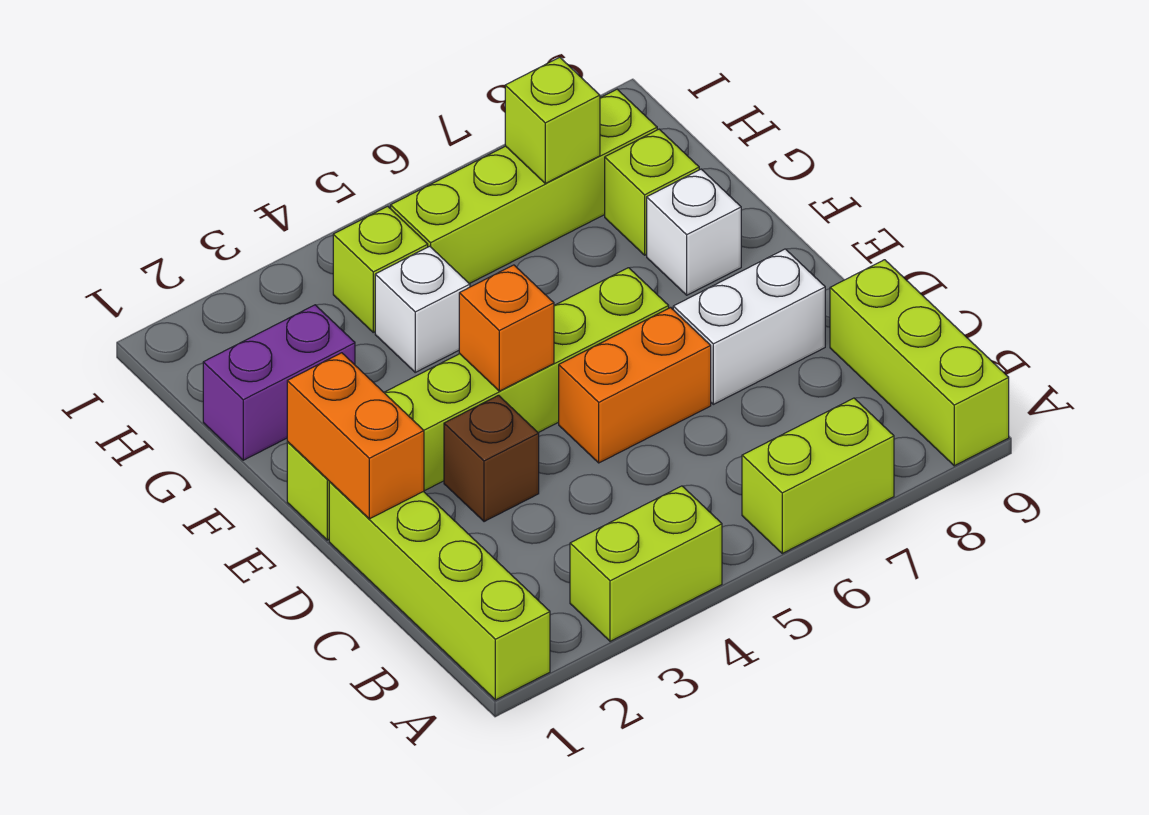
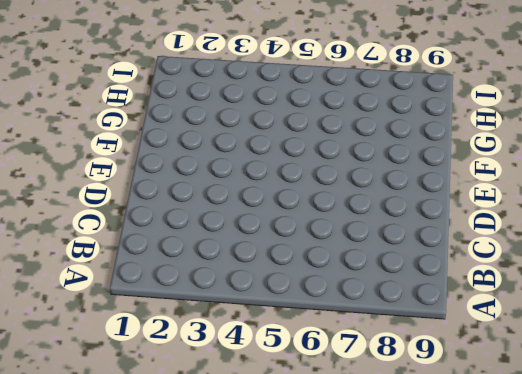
none -> lime 1x4 brick [329,482,550,700]
none -> lime 1x2 brick [570,486,722,641]
none -> lime 1x2 brick [742,398,894,553]

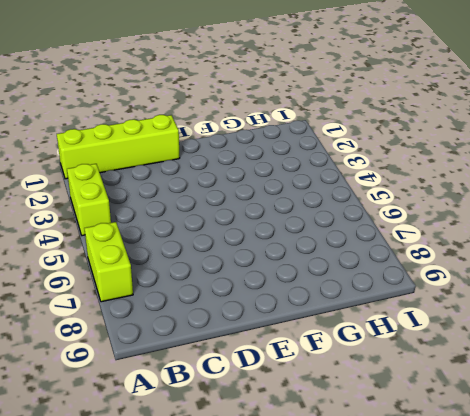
none -> lime 1x3 brick [830,260,1009,466]
none -> brown 1x1 brick [444,395,539,522]
none -> orange 1x2 brick [559,308,711,463]

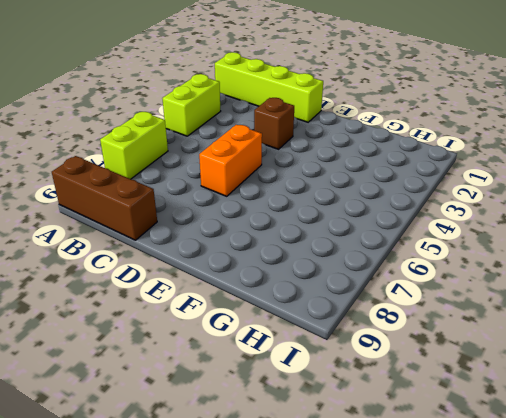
brown 1x3 brick [52,156,157,240] -> lime 1x3 brick [830,260,1009,466]
none -> white 1x2 brick [673,249,825,404]
none -> lime 1x6 brick [287,268,669,540]
none -> white 1x1 brick [647,169,741,295]

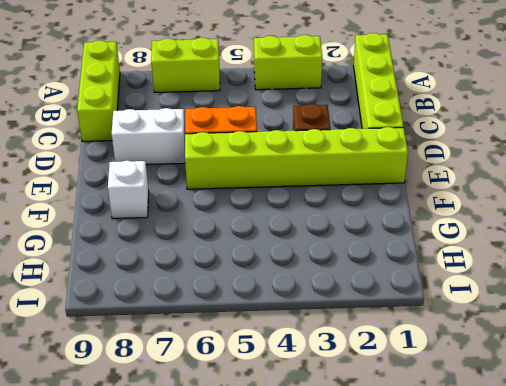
none -> purple 1x2 brick [203,305,355,460]
none -> white 1x1 brick [375,246,470,372]
none -> lime 1x1 brick [605,129,699,255]

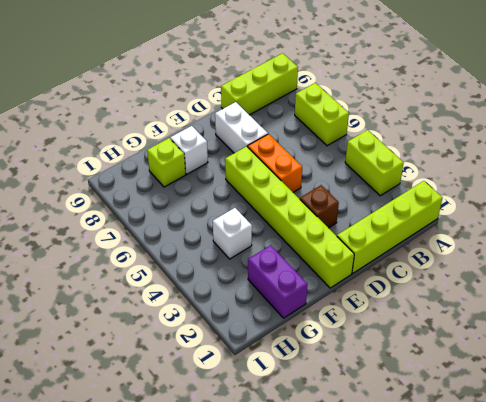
none -> lime 1x1 brick [333,206,428,332]
none -> lime 1x4 brick [391,89,657,284]
none -> orange 1x2 brick [287,353,424,519]

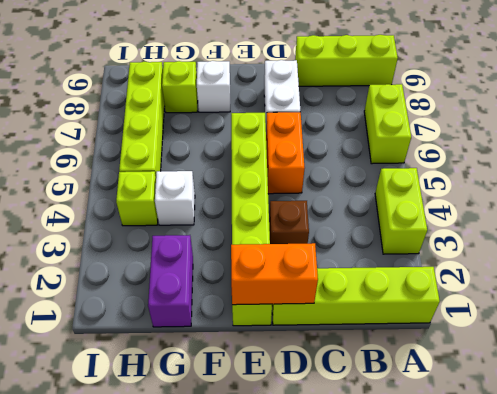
none -> orange 1x1 brick [459,265,554,391]
none -> lime 1x1 brick [505,57,600,183]

